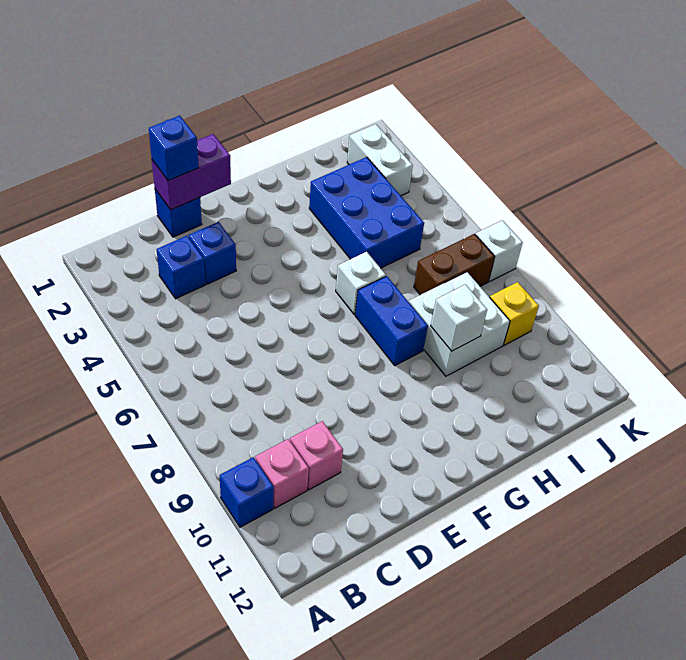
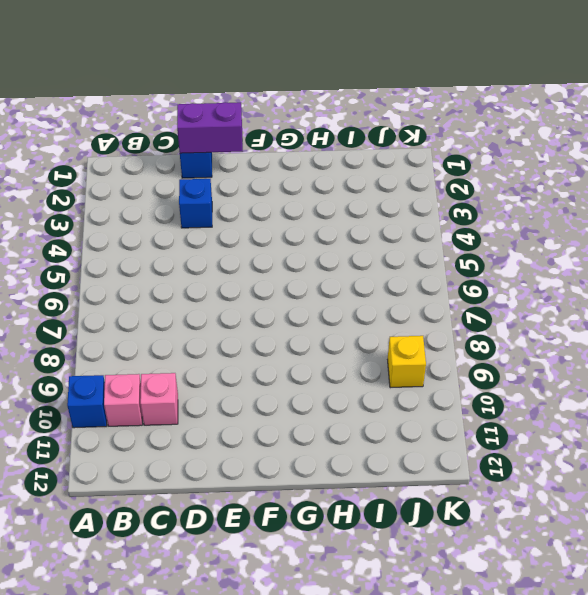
none -> blue 1x1 brick [157,236,205,299]
none -> white 1x1 brick [336,252,386,314]
none -> blue 1x2 brick [355,276,428,365]

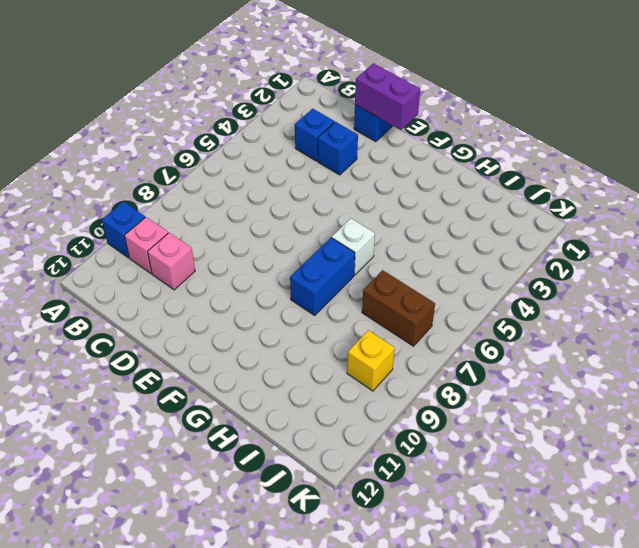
none -> blue 2x3 brick [309,157,424,268]
none -> white 2x2 brick [409,272,510,376]
none -> white 1x2 brick [347,124,413,196]

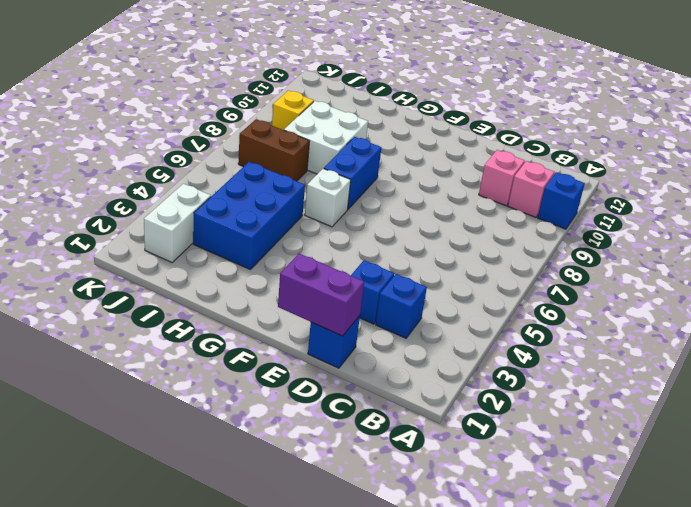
none -> white 1x1 brick [475,220,523,281]
none -> white 1x1 brick [431,284,487,351]
none -> blue 1x1 brick [149,116,199,181]

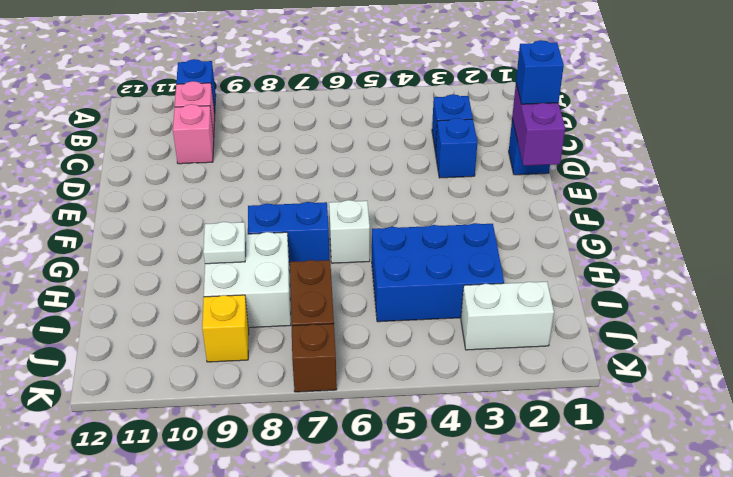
white 1x1 plate [203,222,246,264] -> white 1x1 brick [431,284,487,351]
brown 1x1 brick [292,324,337,392] -> white 1x1 brick [475,220,523,281]

